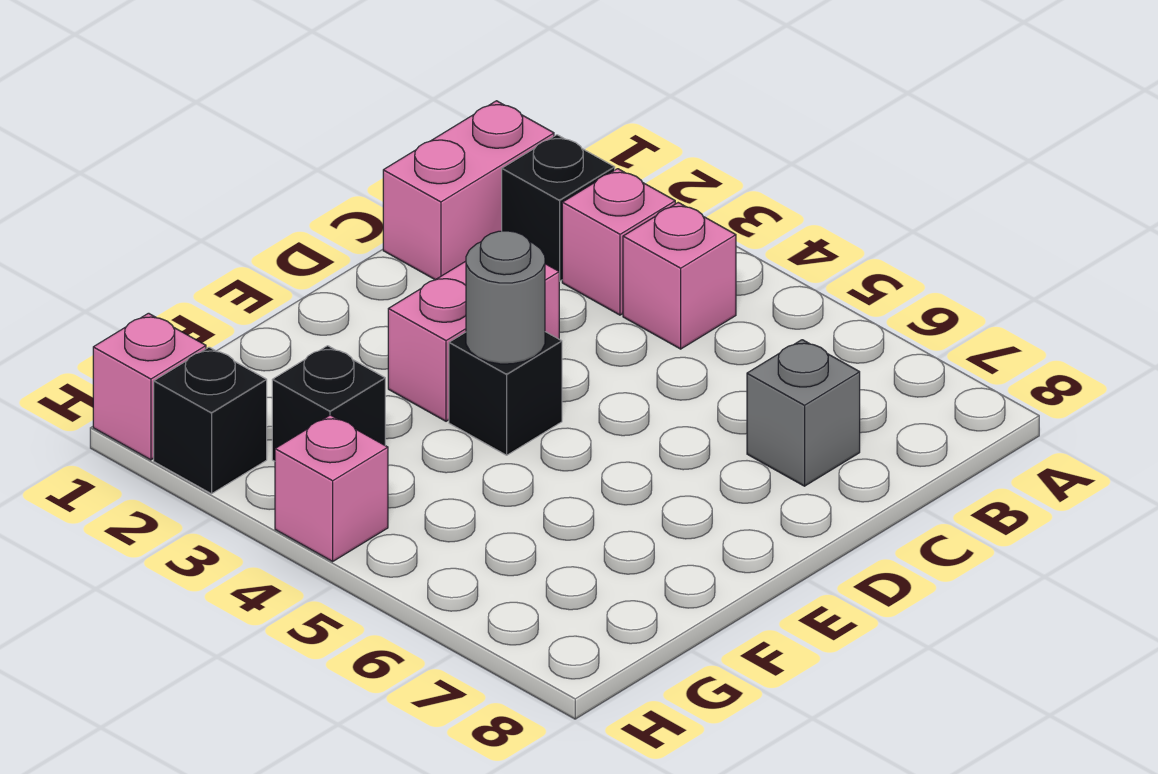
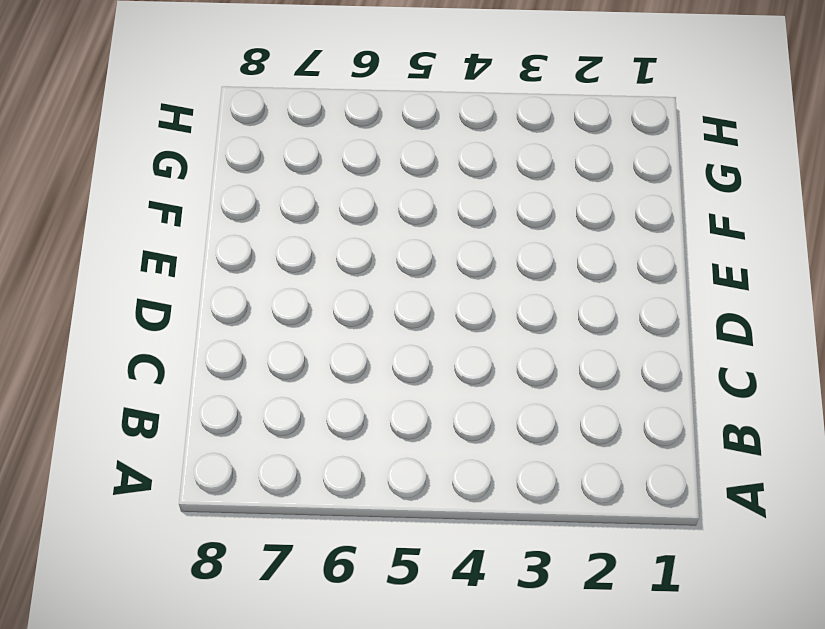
none -> pink 1x2 brick [383,101,554,280]
none -> black 1x1 brick [502,135,615,281]
none -> pink 1x1 brick [562,169,675,315]

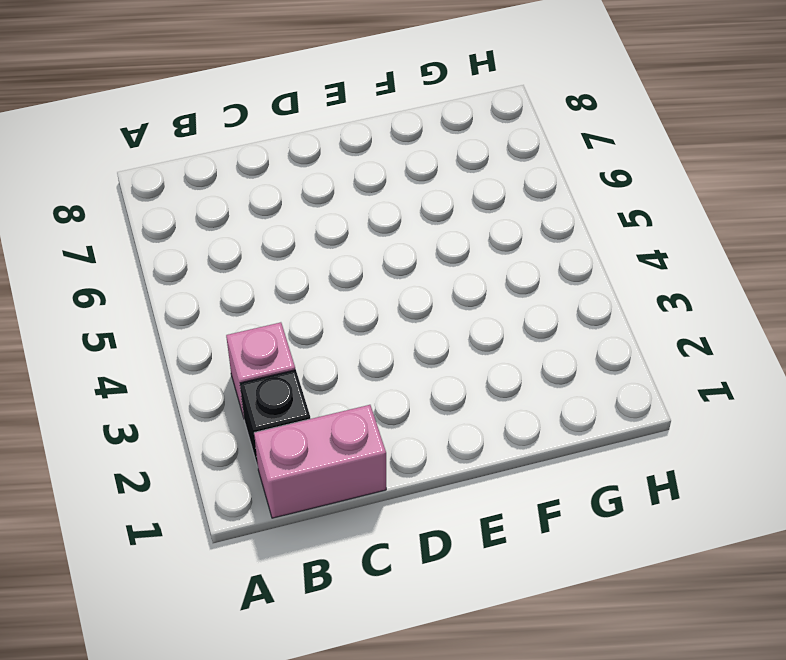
none -> pink 1x1 brick [623,203,736,349]
none -> grey 1x1 brick [747,340,860,486]
none -> pink 1x2 brick [388,261,559,421]

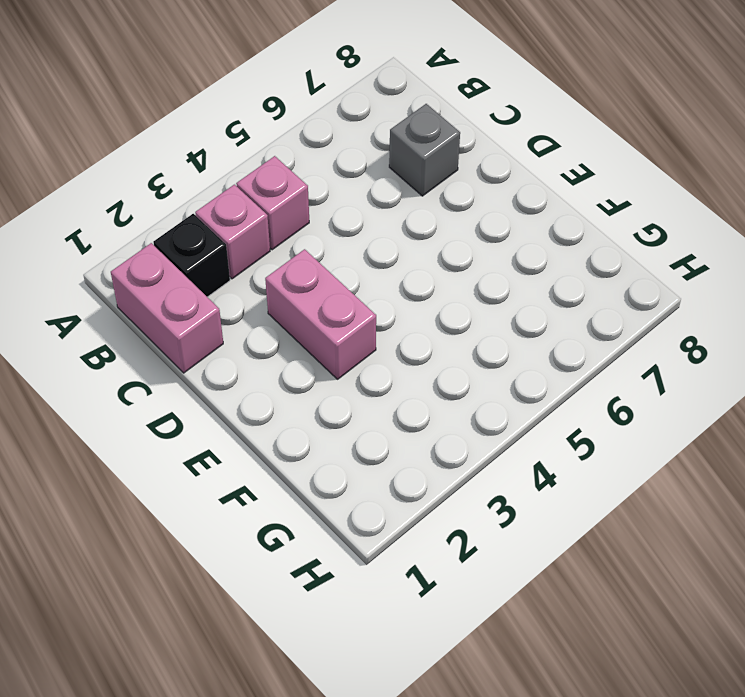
none -> black 1x1 brick [449,332,562,455]
none -> black 1x1 brick [272,346,385,461]
none -> pink 1x1 brick [93,313,206,460]

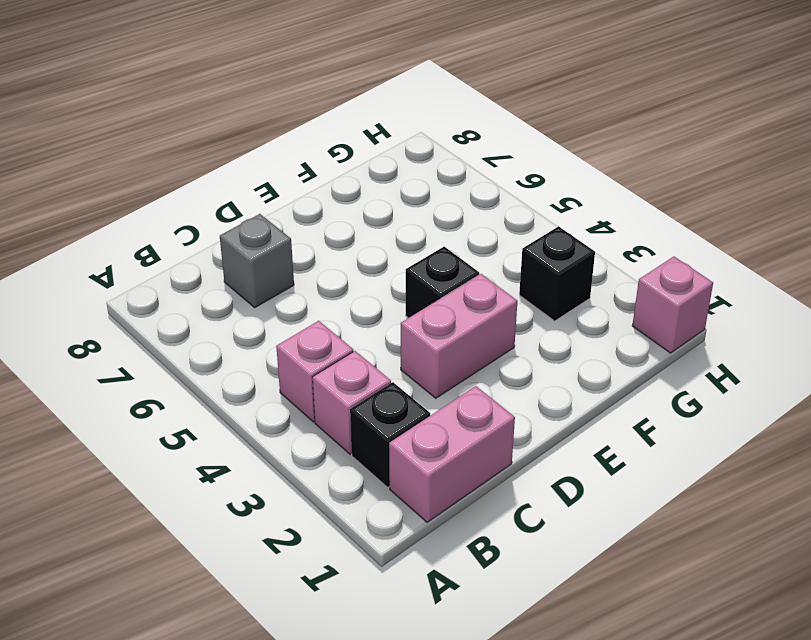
none -> black 1x1 brick [154,347,267,494]
none -> pink 1x1 brick [275,415,388,561]
none -> grey 1x1 round brick [466,231,545,364]

